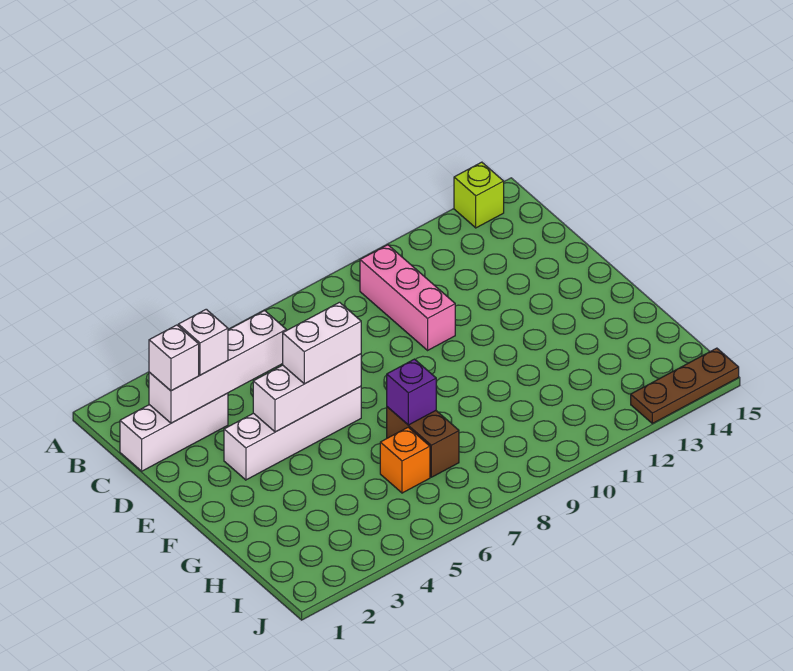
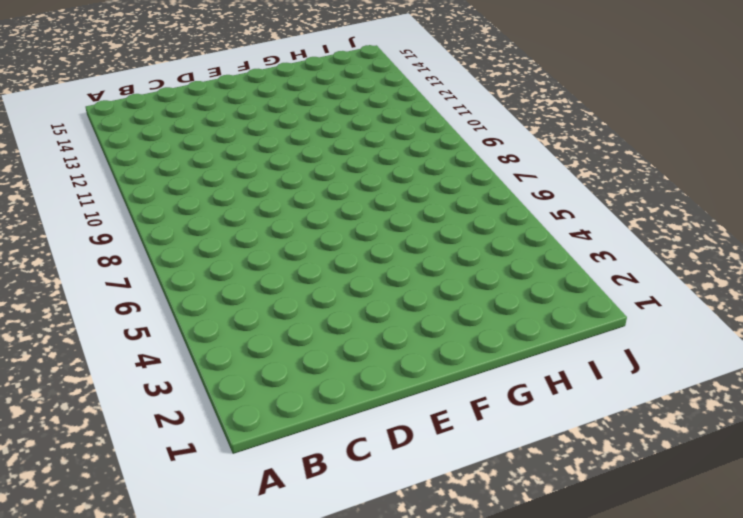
none -> lime 1x1 brick [454,162,504,228]
none -> pink 1x3 brick [360,245,455,350]
none -> white 1x3 brick [120,393,228,471]

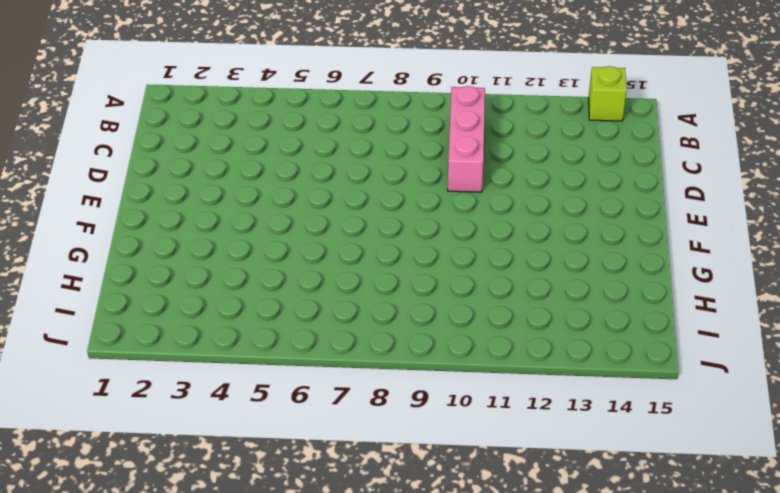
none -> white 1x3 brick [120,393,228,471]
none -> white 1x4 brick [224,386,361,480]
none -> brown 1x2 brick [387,407,459,477]

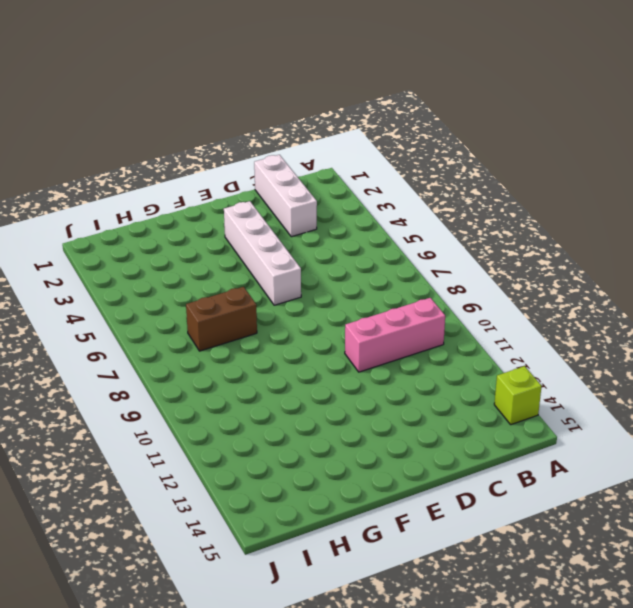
none -> orange 1x1 brick [380,427,430,493]
none -> brown 1x3 plate [631,348,739,423]
none -> white 1x4 brick [149,311,286,423]

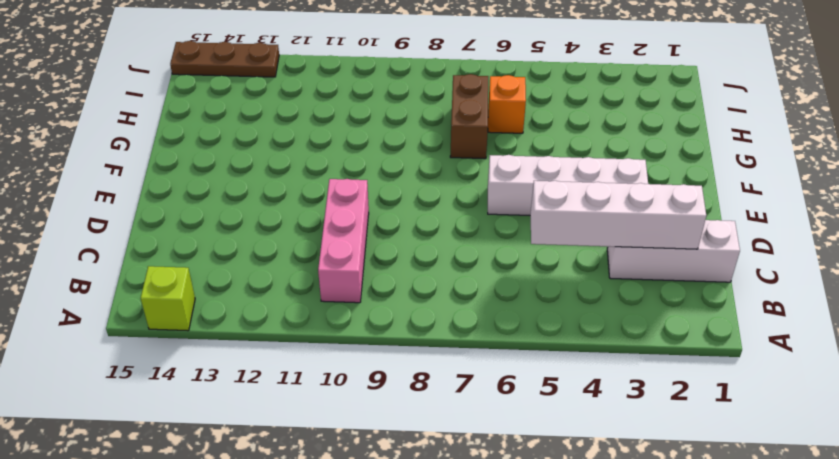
none -> white 1x3 brick [253,354,361,432]
none -> purple 1x1 brick [387,359,436,425]
none -> white 1x1 brick [149,325,199,391]

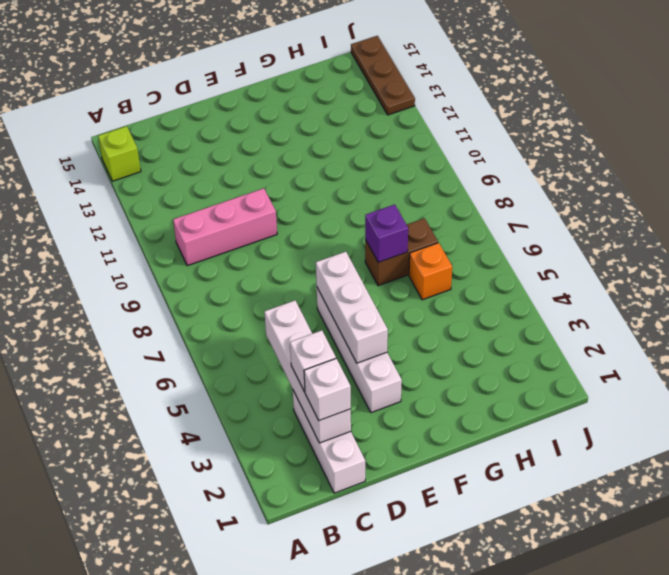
none -> white 1x2 brick [283,302,361,384]

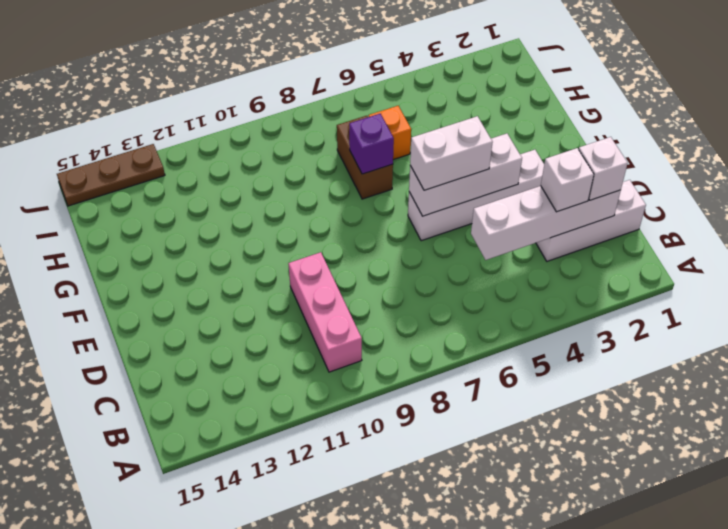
none -> lime 1x1 brick [454,162,504,228]

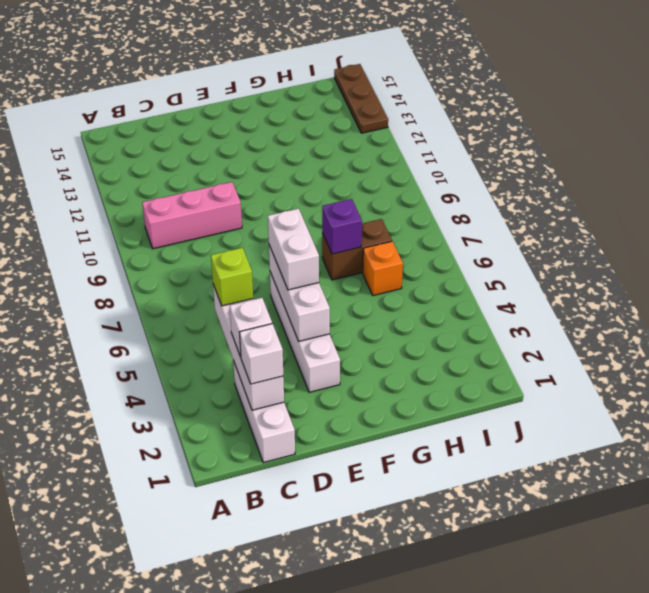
lime 1x1 brick [211,248,253,306] -> lime 1x1 brick moved to [454,162,504,228]

